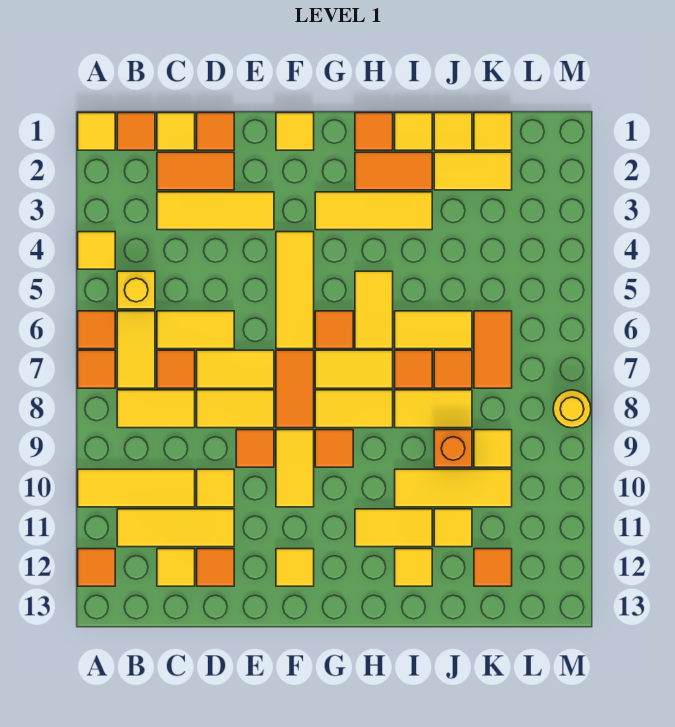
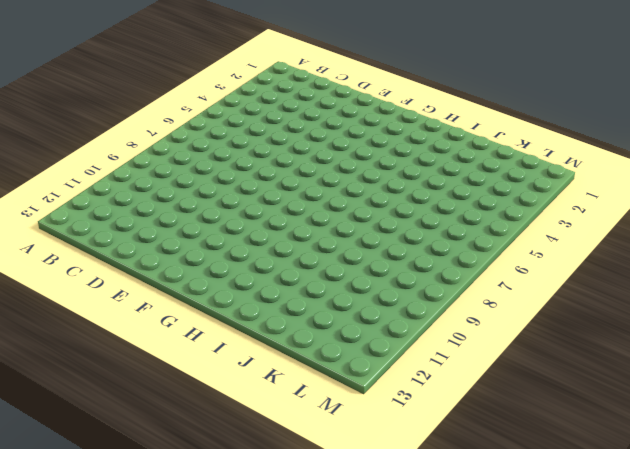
none -> yellow 1x1 tile [78,113,115,150]
none -> yellow 1x1 tile [78,232,115,269]
none -> orange 1x1 tile [78,311,115,349]
none -> orange 1x1 tile [78,350,115,388]

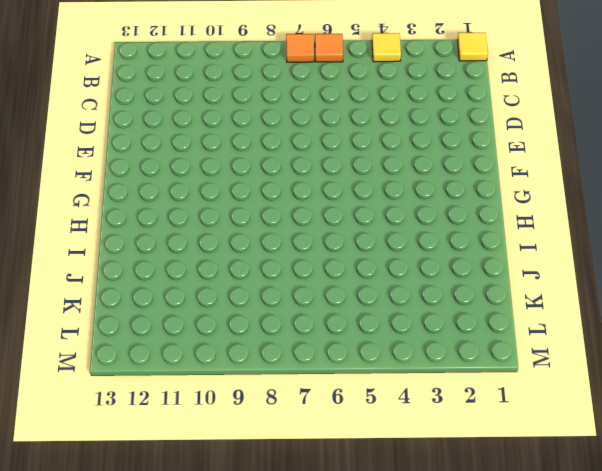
none -> yellow 1x3 tile [78,469,195,507]
none -> orange 1x1 tile [78,549,115,586]
none -> orange 1x1 tile [117,113,155,150]
none -> yellow 1x1 brick [117,271,155,309]

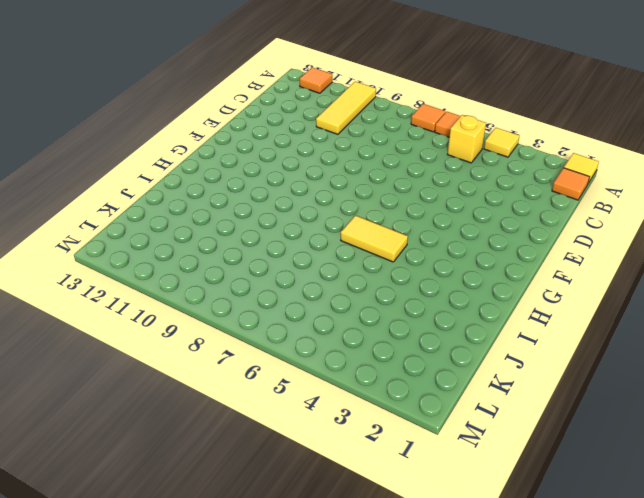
none -> yellow 1x2 tile [117,311,155,388]
none -> yellow 1x2 tile [117,390,195,428]
none -> yellow 1x3 tile [117,509,234,547]
none -> yellow 1x1 tile [157,113,195,150]

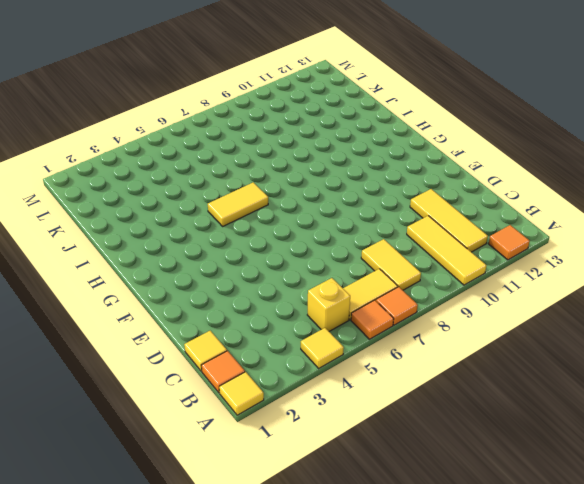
none -> orange 1x2 tile [157,152,234,190]
none -> yellow 1x3 tile [157,192,274,230]
none -> yellow 1x2 tile [157,311,234,349]
none -> orange 1x1 tile [157,350,195,388]

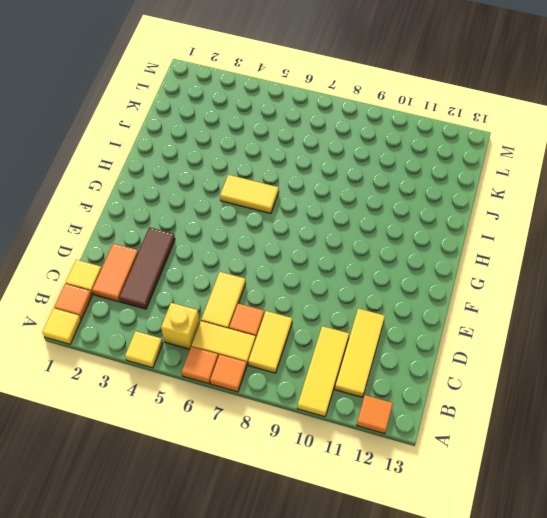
brown 1x3 tile [119,227,175,309] -> yellow 1x3 tile [157,192,274,230]
none -> yellow 1x1 tile [157,549,195,586]
none -> orange 1x1 tile [197,113,234,150]
none -> yellow 1x2 tile [197,350,274,388]
none -> yellow 1x2 tile [197,390,274,428]

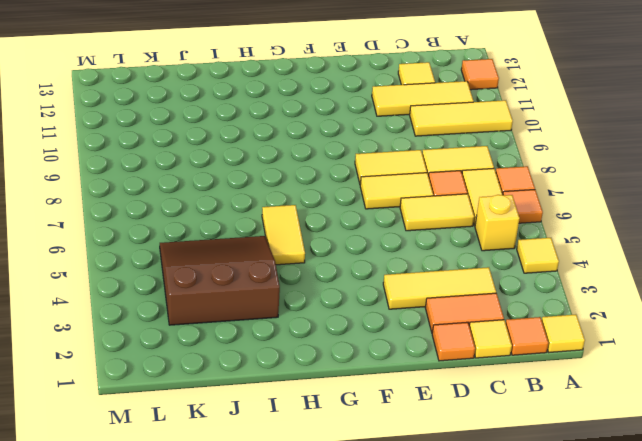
brown 3x3 slope [160,236,280,325] -> yellow 1x3 tile [315,192,432,230]
none -> yellow 1x1 tile [197,469,234,507]
none -> orange 1x1 tile [197,549,234,586]
none -> orange 1x1 tile [236,430,274,467]
none -> yellow 1x1 tile [276,113,314,150]

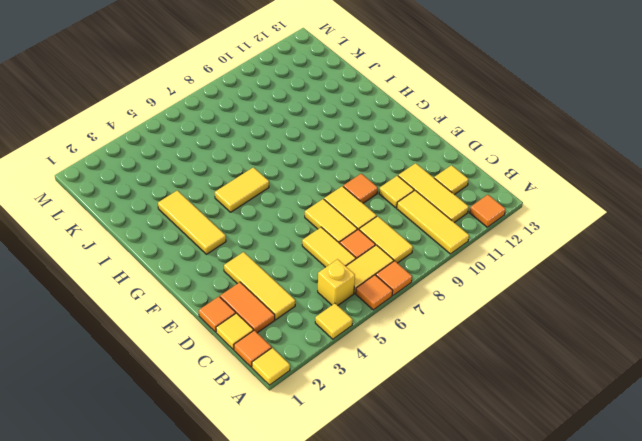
none -> orange 1x1 tile [197,549,234,586]
none -> yellow 1x1 tile [276,113,314,150]
none -> yellow 1x3 tile [276,232,314,349]
none -> orange 1x2 tile [276,350,314,428]

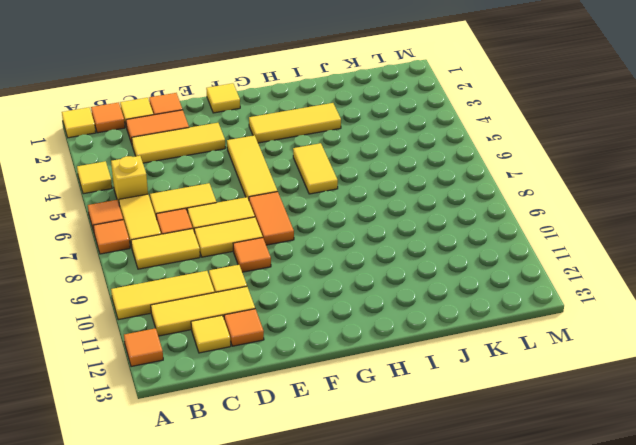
none -> yellow 1x2 tile [276,430,314,507]
none -> yellow 1x1 tile [276,549,314,586]
none -> orange 1x1 tile [315,311,353,349]
none -> yellow 1x2 tile [315,350,393,388]

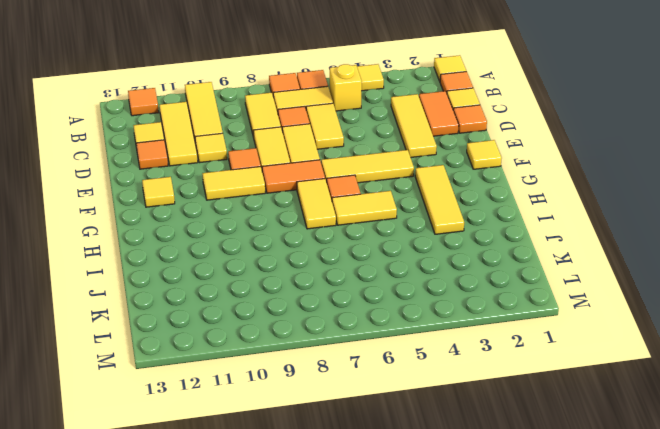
none -> yellow 1x2 tile [315,390,393,428]
none -> orange 1x1 tile [315,430,353,467]
none -> orange 1x1 tile [355,113,393,150]
none -> orange 1x2 tile [355,152,432,190]

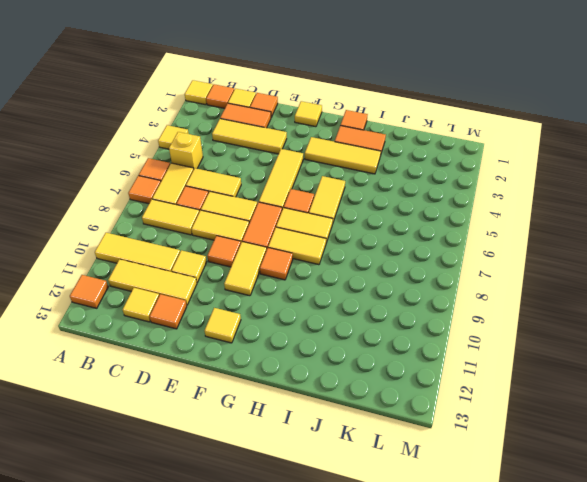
none -> yellow 1x2 tile [355,509,432,547]
none -> yellow 1x1 tile [395,113,432,150]
none -> yellow 1x2 tile [395,311,472,349]
none -> orange 1x1 tile [395,350,432,388]

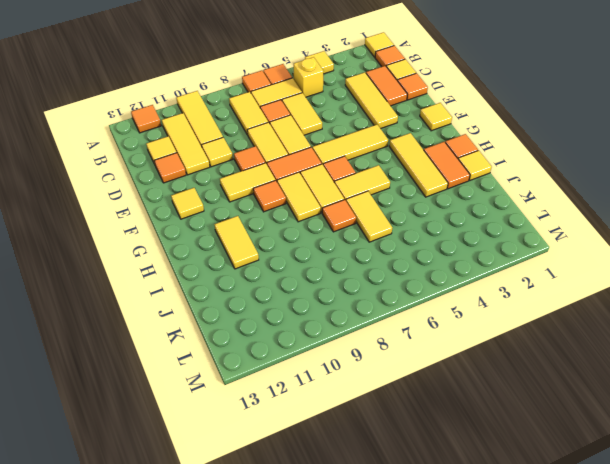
none -> yellow 1x2 tile [395,390,472,428]
none -> yellow 1x3 tile [395,469,512,507]
none -> yellow 1x1 tile [395,549,432,586]
none -> yellow 1x1 tile [434,113,472,150]

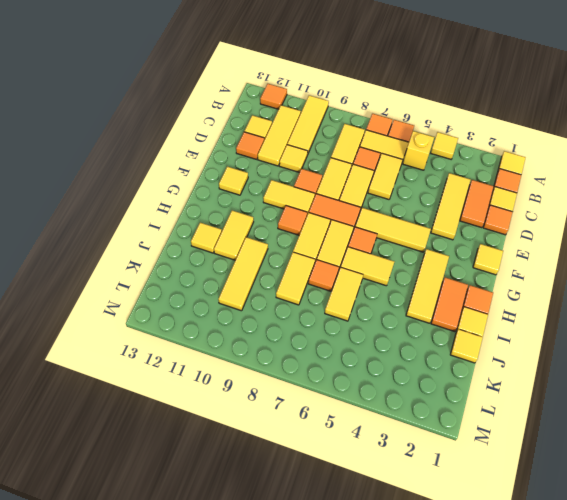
none -> yellow 1x2 tile [434,152,512,190]
none -> orange 1x1 tile [434,350,472,388]
none -> orange 1x1 brick [434,430,472,467]
none -> yellow 1x1 tile [434,509,472,547]

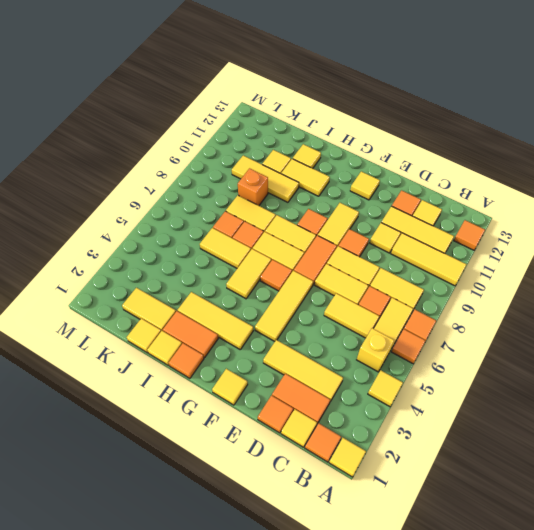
none -> yellow 1x1 tile [474,113,512,150]
none -> orange 1x2 tile [474,311,512,388]
none -> yellow 1x1 tile [474,430,512,467]
none -> orange 1x1 tile [474,549,512,586]

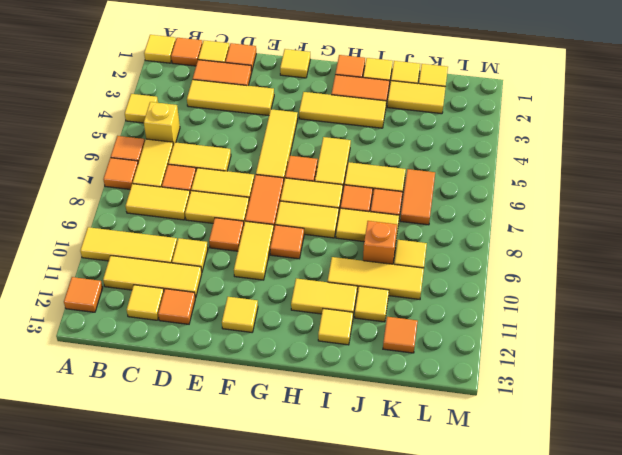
none -> yellow 1x1 round brick [553,390,591,428]

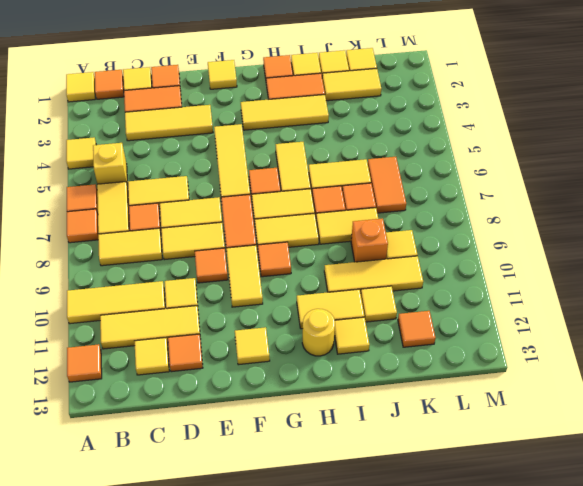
yellow 1x1 round brick [302,309,335,356] -> yellow 1x1 round brick moved to [553,390,591,428]

